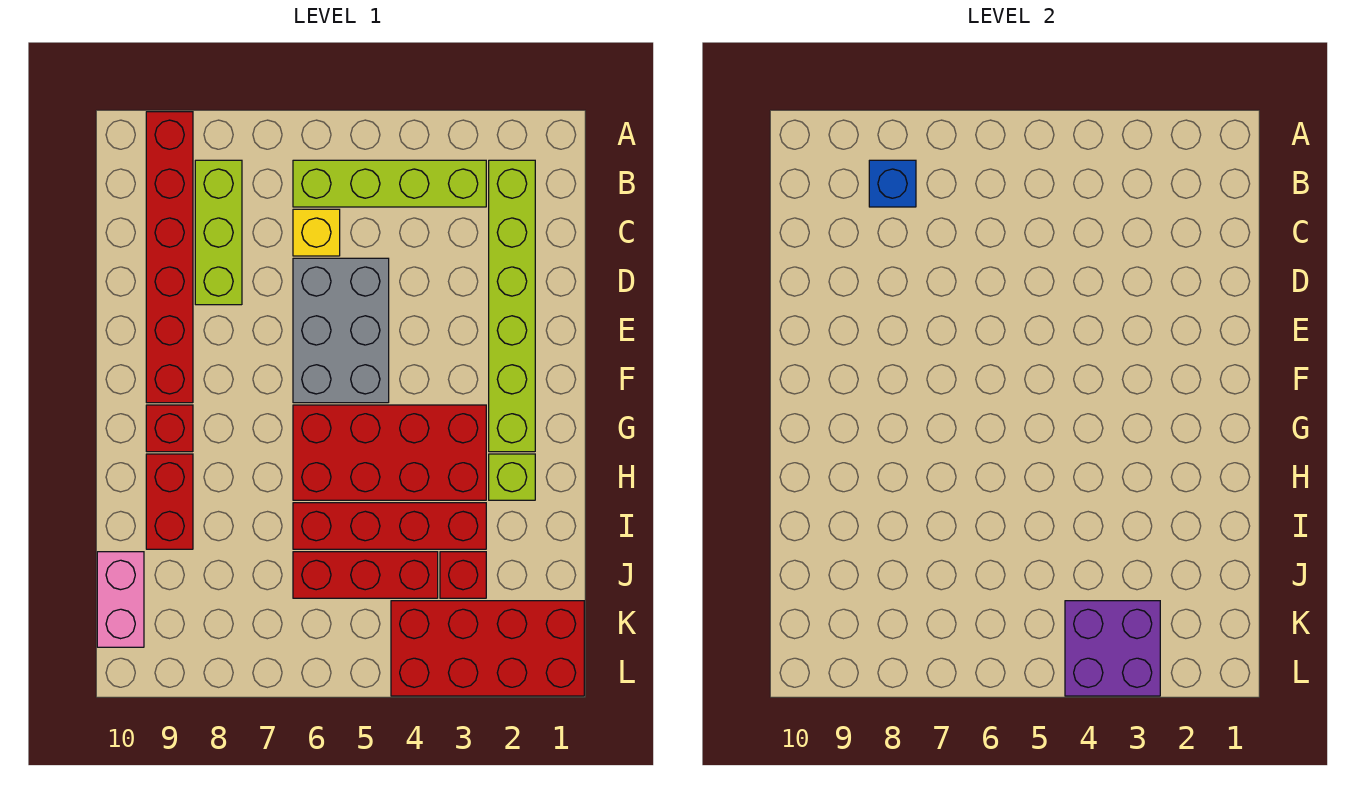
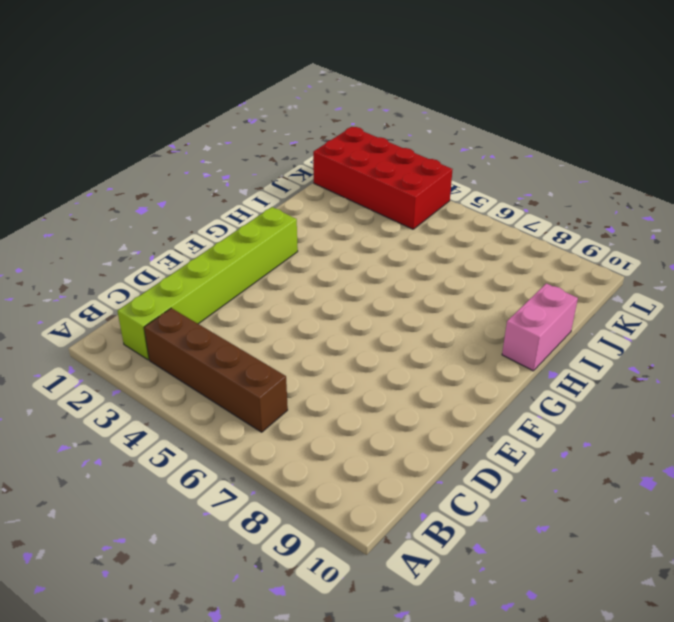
brown 1x4 brick [144,308,288,432] -> lime 1x4 brick [293,160,486,207]
pink 1x2 brick [502,283,578,371] -> pink 1x2 brick moved to [97,552,144,647]
none -> red 1x6 brick [146,112,193,403]
none -> lime 1x3 brick [195,160,242,305]
none -> yellow 1x1 brick [293,209,340,256]

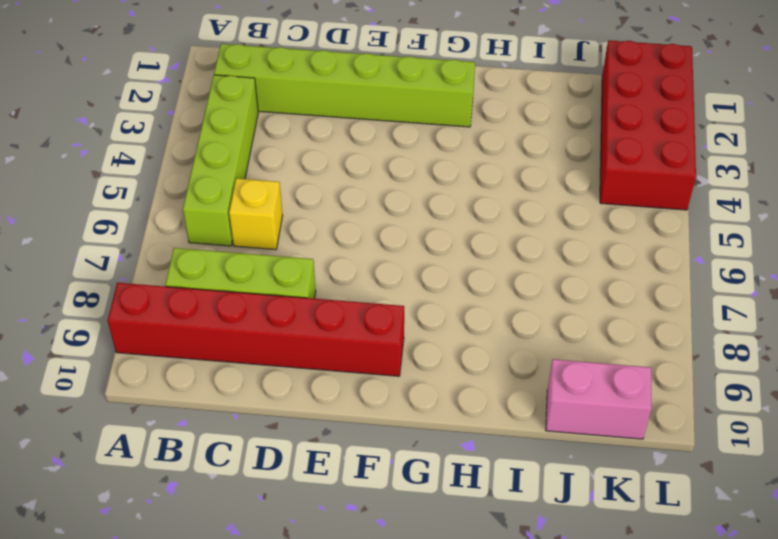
none -> grey 2x3 brick [293,258,389,403]
none -> red 2x4 brick [293,405,486,500]
none -> red 1x1 brick [146,405,193,452]

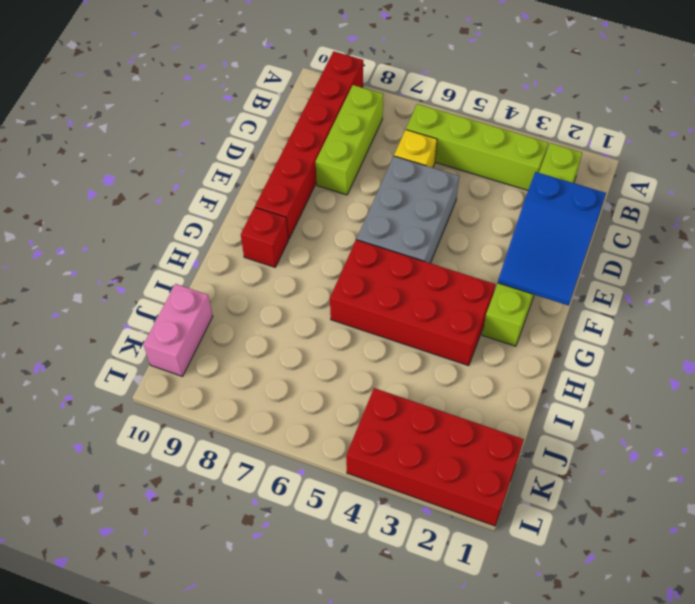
blue 2x3 slope [498,172,606,306] -> none
none -> lime 1x1 brick [489,454,535,500]
none -> red 1x2 brick [146,454,193,549]
none -> red 1x4 brick [293,503,486,549]

